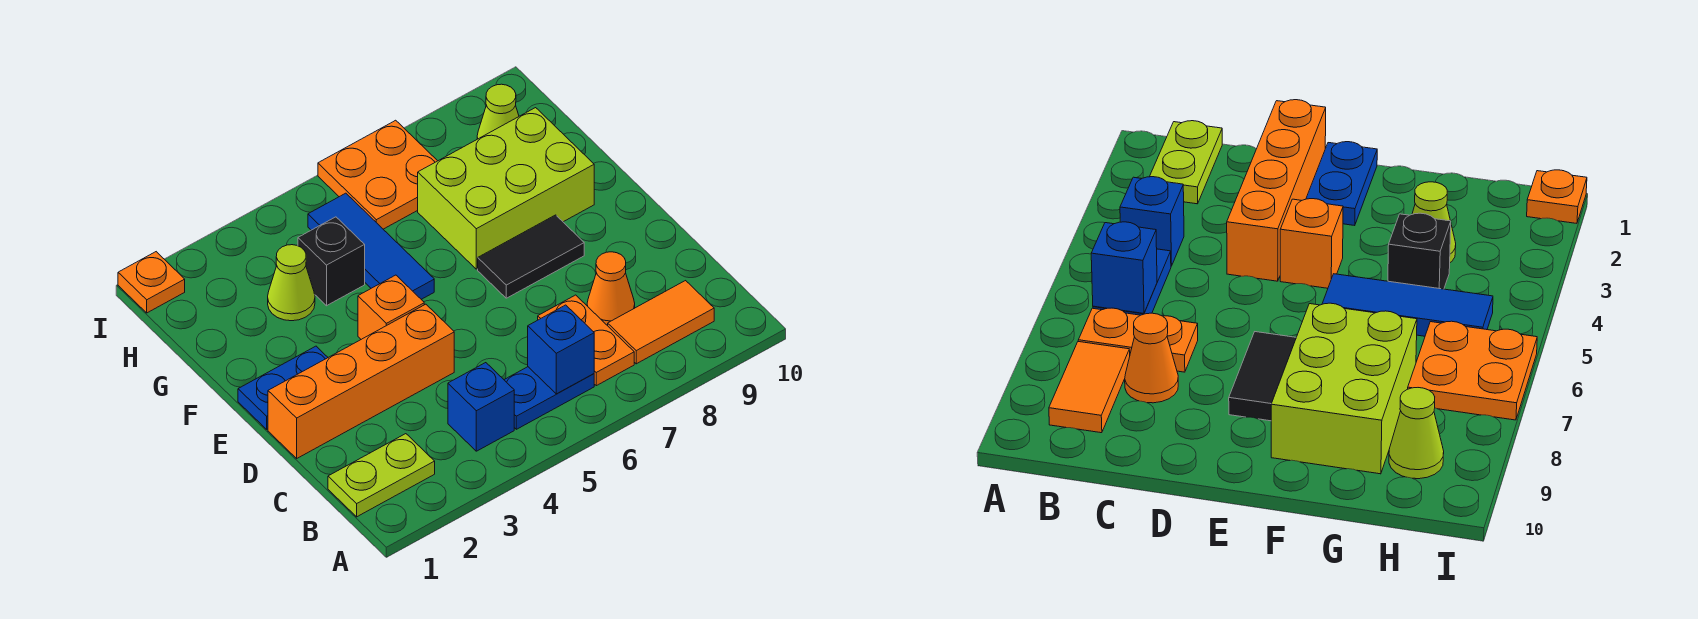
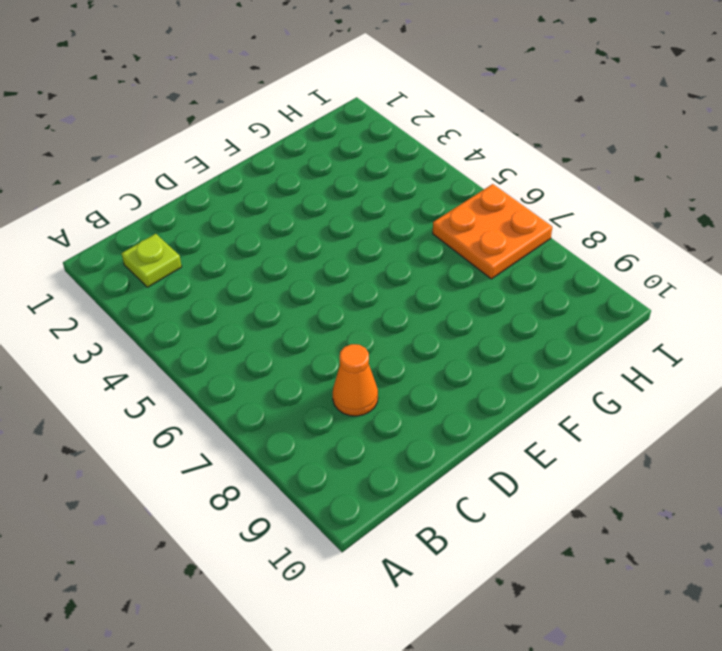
lime 1x1 plate [122,234,182,287] -> lime 1x2 plate [328,434,435,517]
none -> blue 1x1 brick [448,363,514,451]
none -> blue 1x2 plate [505,367,594,429]
none -> orange 1x2 plate [538,295,634,386]

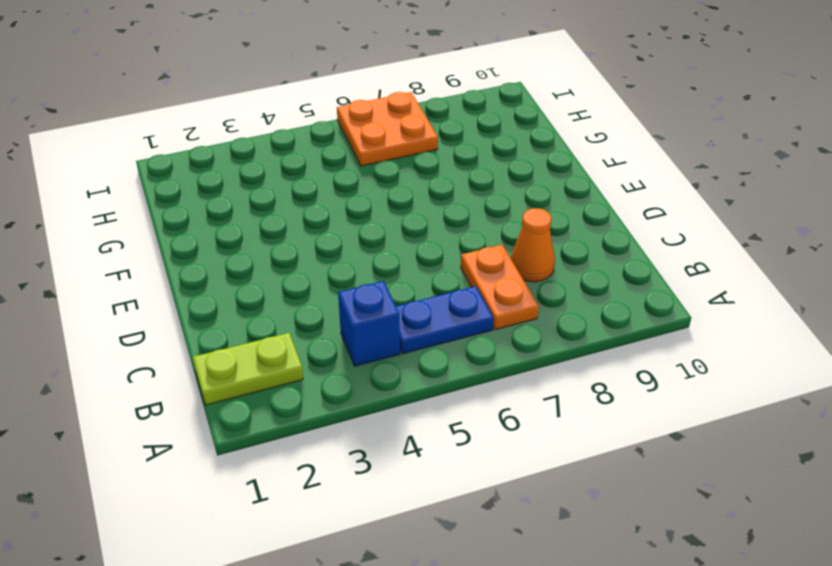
none -> orange 1x2 tile [608,281,714,364]
none -> orange 1x4 brick [268,304,454,458]
none -> blue 1x2 plate [238,346,328,429]

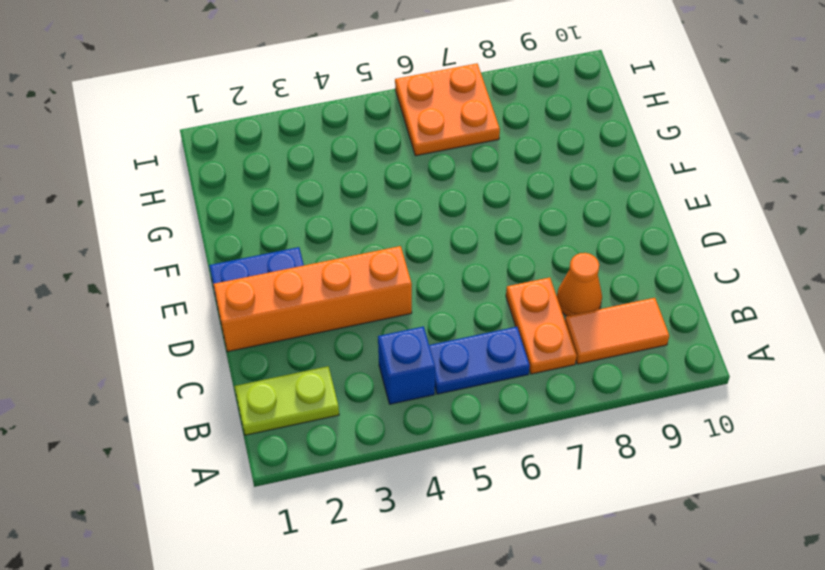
none -> orange 1x1 brick [358,275,424,339]
none -> black 1x2 tile [478,215,584,298]
none -> blue 1x3 tile [308,193,434,299]

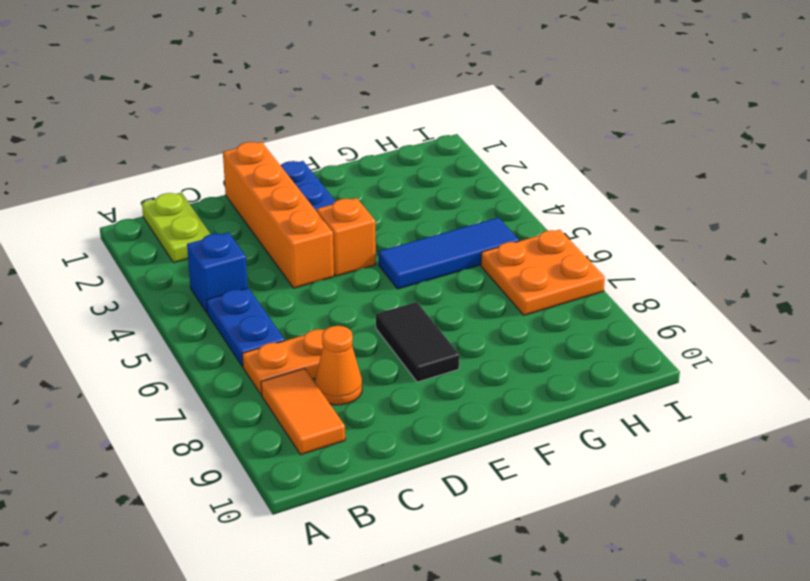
none -> lime 2x3 brick [418,108,594,269]
none -> lime 1x1 cone [268,245,315,321]
none -> black 1x1 brick [298,217,365,306]

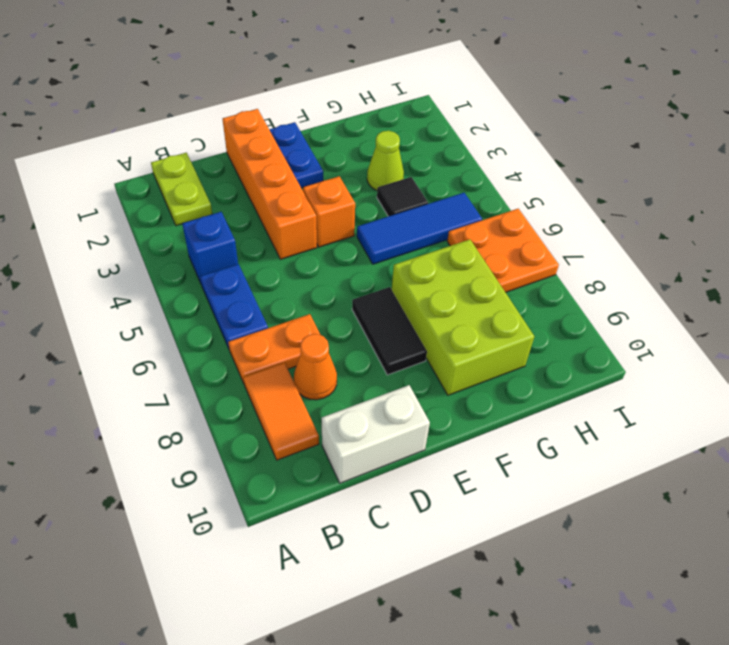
white 1x2 brick [322,385,430,483] -> none
black 1x1 tile [377,177,428,216] -> black 1x1 brick [298,217,365,306]
none -> lime 1x1 cone [477,84,519,139]
none -> orange 1x1 plate [118,252,185,313]
none -> blue 1x1 brick [528,305,594,394]

